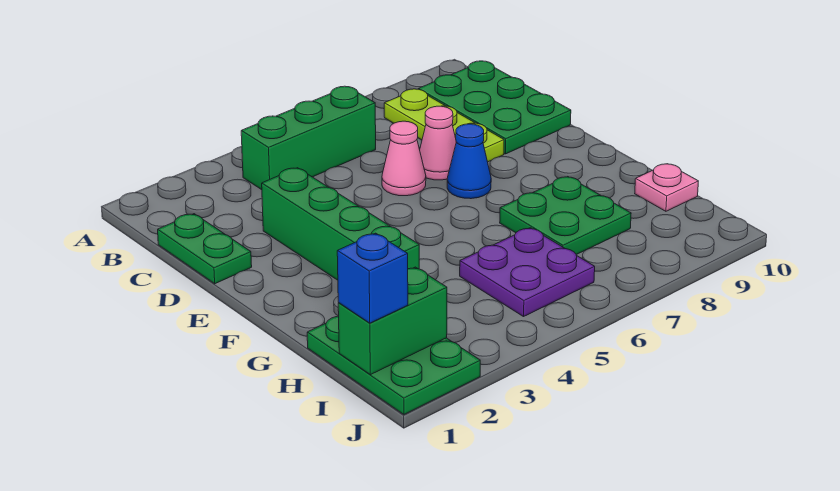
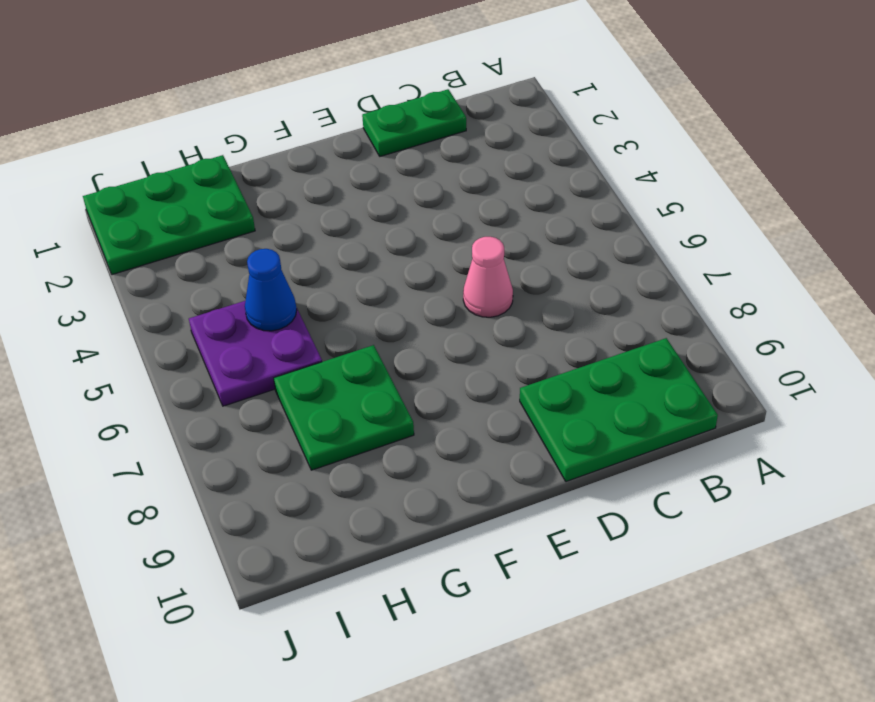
blue 1x1 cone [245,249,297,331] -> blue 1x1 cone moved to [447,124,491,199]
none -> green 1x3 brick [241,86,376,190]
none -> lime 1x3 plate [384,89,504,162]
none -> green 1x4 brick [262,168,419,280]

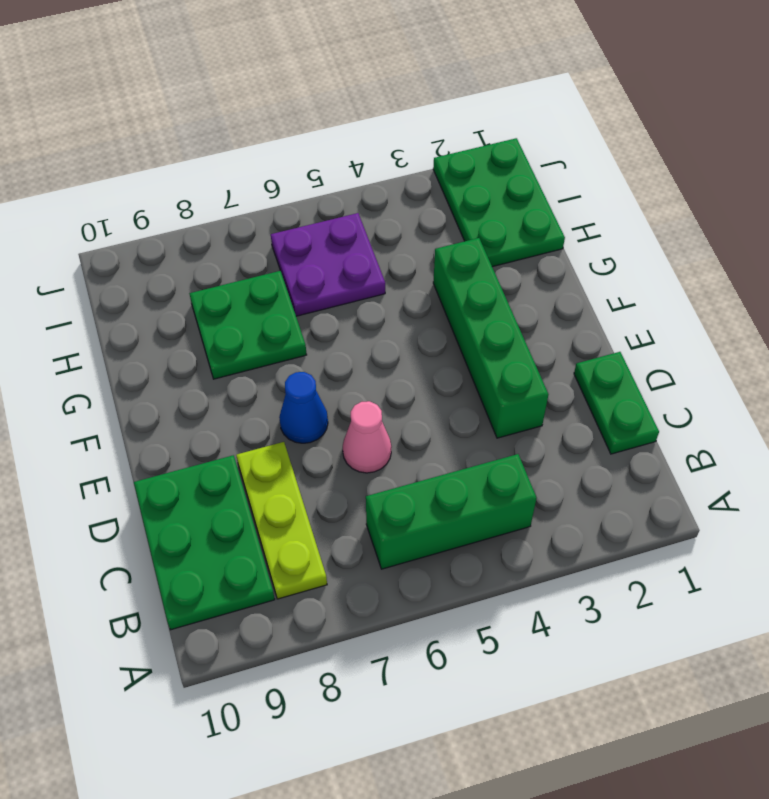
none -> pink 1x1 cone [420,106,456,180]
none -> pink 1x1 plate [635,164,698,211]
none -> green 1x2 brick [338,267,447,375]

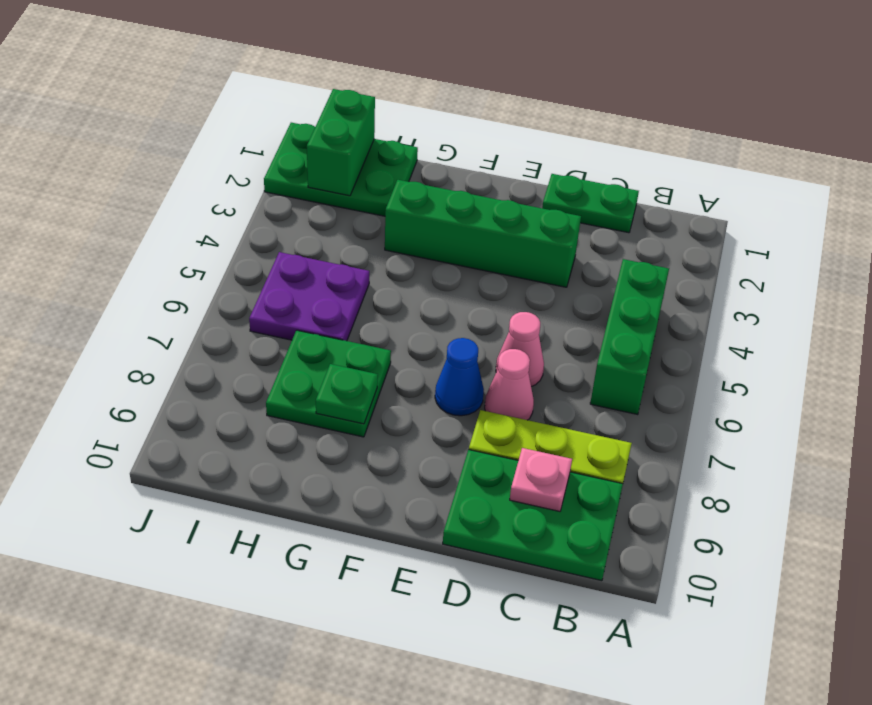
pink 1x1 plate [510,448,572,511] -> pink 1x1 plate moved to [635,164,698,211]
green 1x1 plate [316,364,378,424] -> none
none -> blue 1x1 brick [337,233,408,323]

